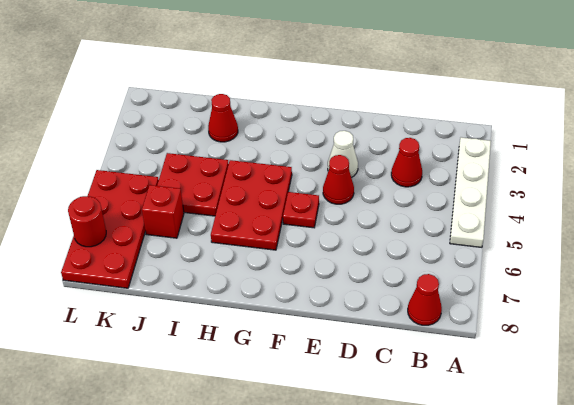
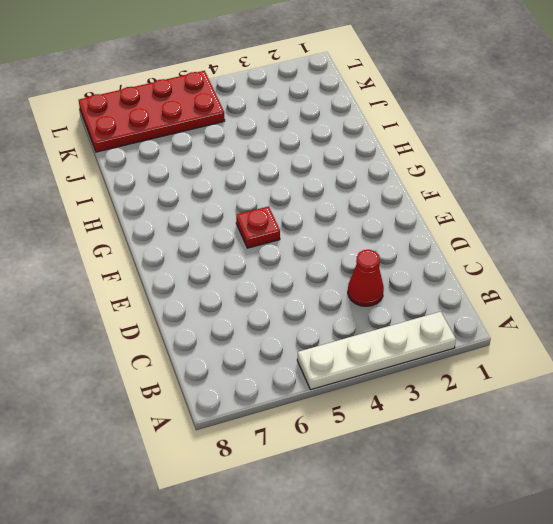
none -> red 1x1 cone [408,274,442,325]
none -> white 1x1 cone [328,131,358,178]
none -> red 1x1 cone [323,155,354,204]

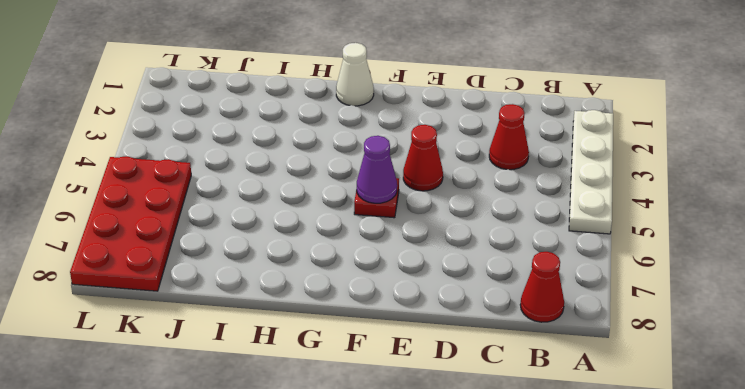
purple 1x1 cone [357,136,397,203] -> none
white 1x1 cone [336,43,374,106] -> white 1x1 cone moved to [328,131,358,178]
none -> red 2x3 plate [211,160,292,250]
none -> red 1x1 cone [208,94,238,142]
none -> red 2x2 plate [157,153,229,216]

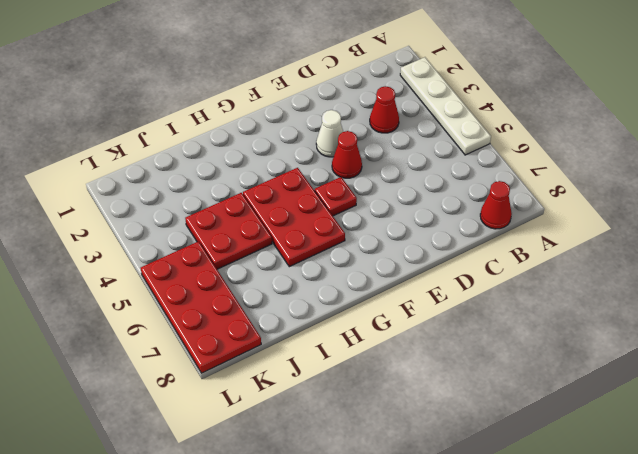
none -> red 1x1 cone [208,94,238,142]
none -> red 1x1 brick [142,185,184,238]
none -> red 1x1 round brick [68,196,106,247]

